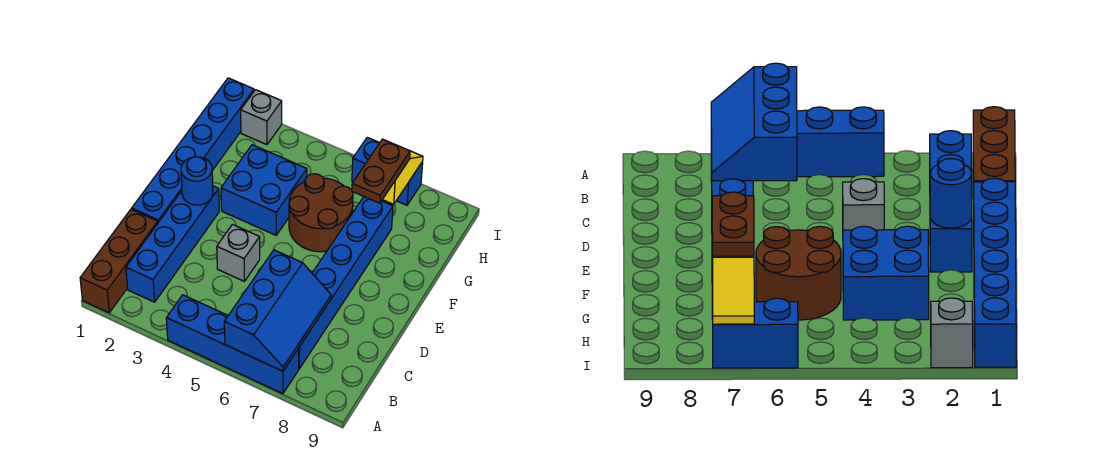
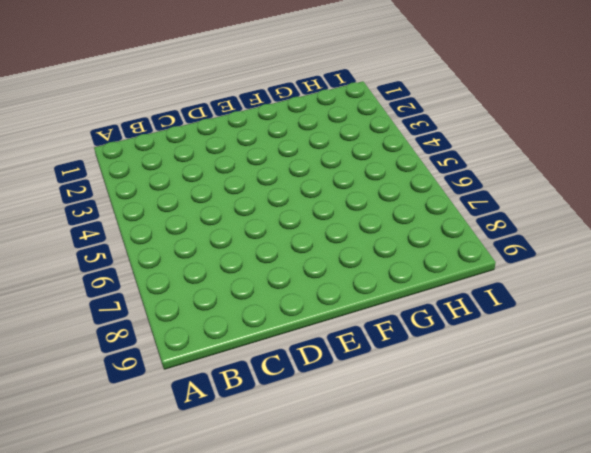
none -> brown 1x3 brick [80,209,158,313]
none -> blue 1x4 brick [166,295,299,394]
none -> blue 1x4 brick [126,186,219,302]

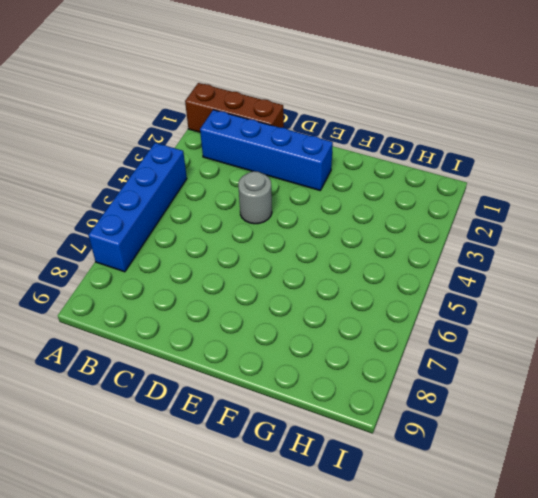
grey 1x1 round brick [238,171,272,224] -> grey 1x1 brick [217,225,260,281]
none -> blue 1x6 brick [298,197,393,369]
none -> blue 1x6 brick [132,78,254,222]
none -> blue 2x2 brick [221,145,307,235]

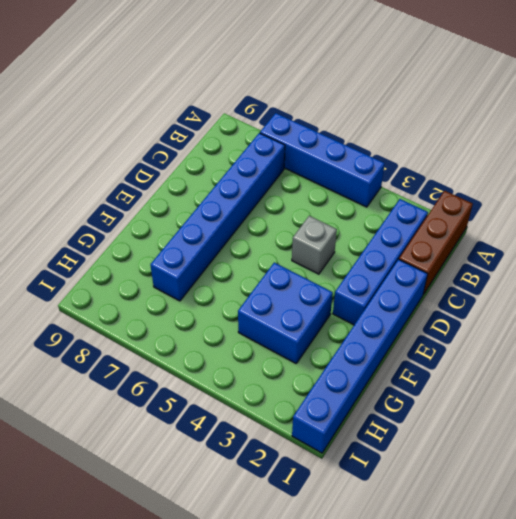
none -> brown 2x2 round brick [289,174,353,252]
none -> grey 1x1 brick [241,90,282,145]
none -> blue 1x2 brick [352,137,423,205]

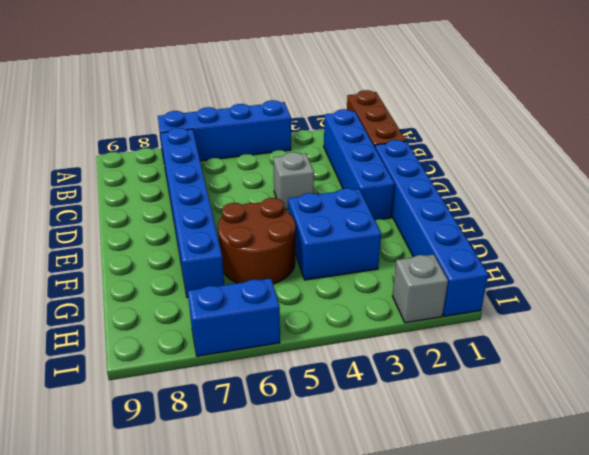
none -> blue 2x3 slope [224,250,331,371]
none -> blue 1x1 round brick [181,157,213,205]
none -> yellow 1x2 slope [383,151,423,204]

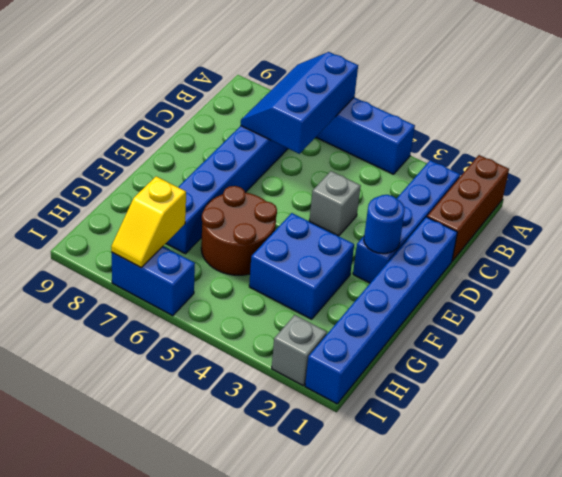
none -> brown 1x2 plate [352,139,410,203]

